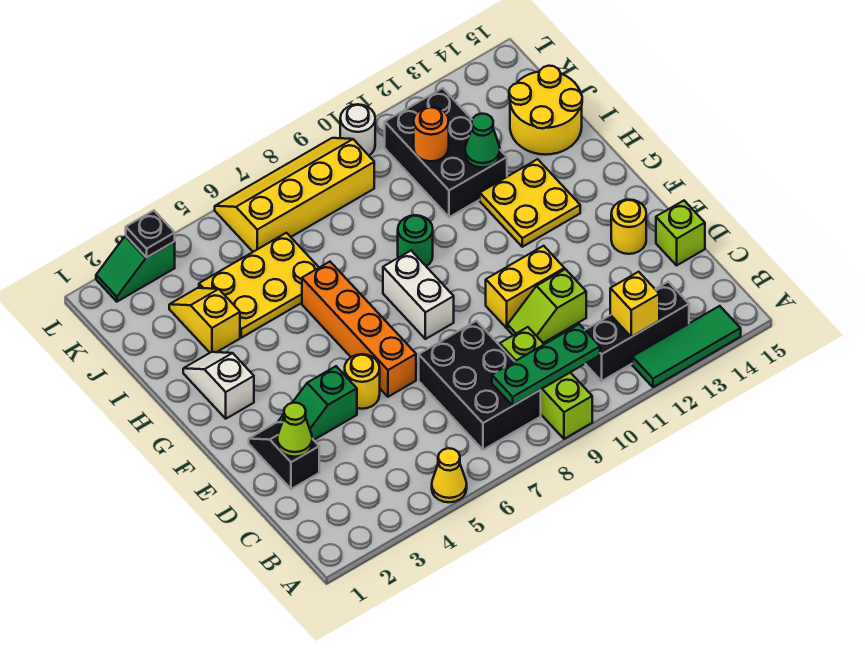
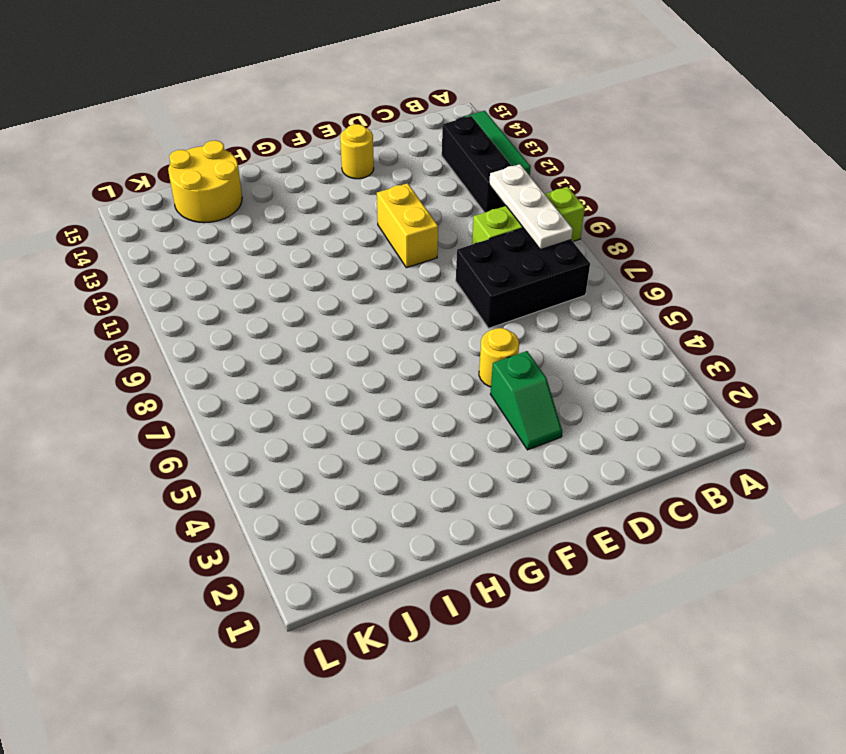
white 1x3 plate [489,164,573,250] -> green 1x3 plate [492,324,600,405]
none -> yellow 1x1 cone [432,448,467,502]
none -> black 1x2 slope [249,422,319,489]
none -> lime 1x2 slope [508,269,586,343]
none -> lime 1x1 brick [656,201,705,265]

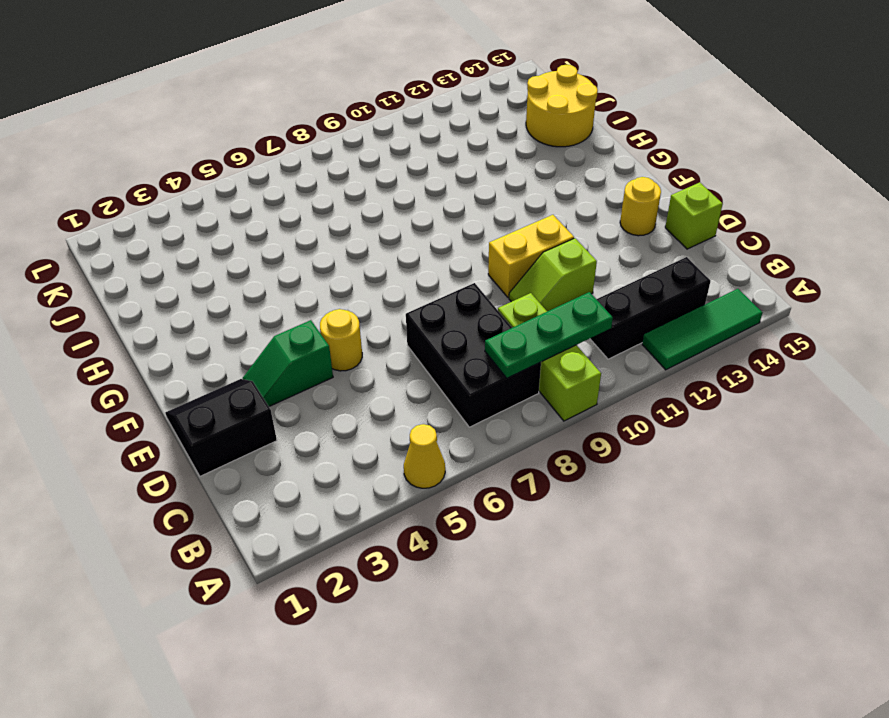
black 2x2 slope [165,379,277,476] -> black 1x2 slope [249,422,319,489]
none -> orange 1x4 brick [302,262,416,397]
none -> white 1x2 brick [383,251,454,339]
none -> white 1x2 slope [183,352,254,419]
none -> yellow 2x2 plate [480,159,580,247]

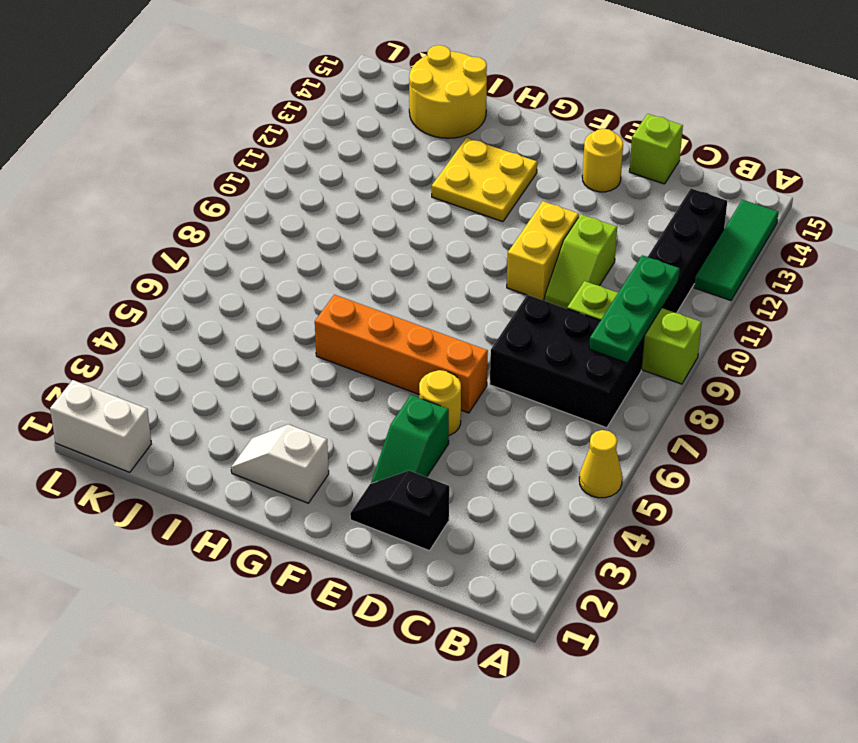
white 1x2 brick [50,380,151,472] -> white 1x2 brick moved to [383,251,454,339]
none -> green 1x1 round brick [398,215,433,266]
none -> yellow 1x2 slope [169,288,240,353]
none -> yellow 2x3 plate [199,233,319,338]
none -> black 2x3 brick [385,88,507,217]

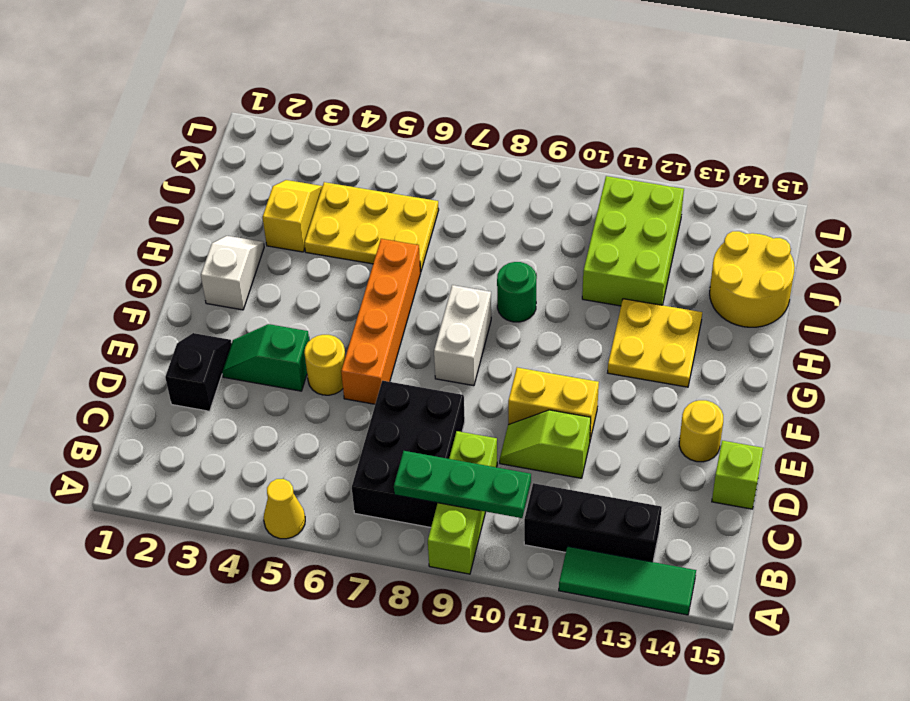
lime 2x3 brick [582,176,684,306] -> black 2x3 brick [385,88,507,217]
none -> yellow 2x4 slope [215,138,374,252]
none -> green 1x2 slope [96,236,175,302]
none -> white 1x1 round brick [340,104,375,155]
none -> yellow 1x1 brick [610,272,659,337]

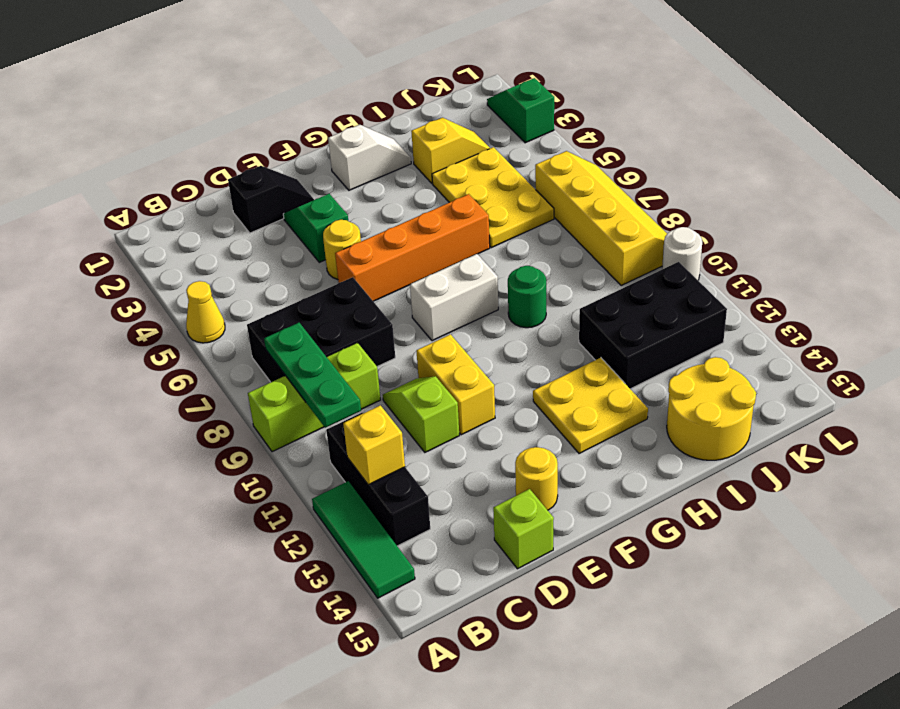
none -> lime 1x1 cone [277,403,312,457]
none -> green 1x1 cone [465,114,500,168]
none -> orange 1x1 round brick [414,107,449,161]
none -> black 1x1 plate [126,211,175,257]

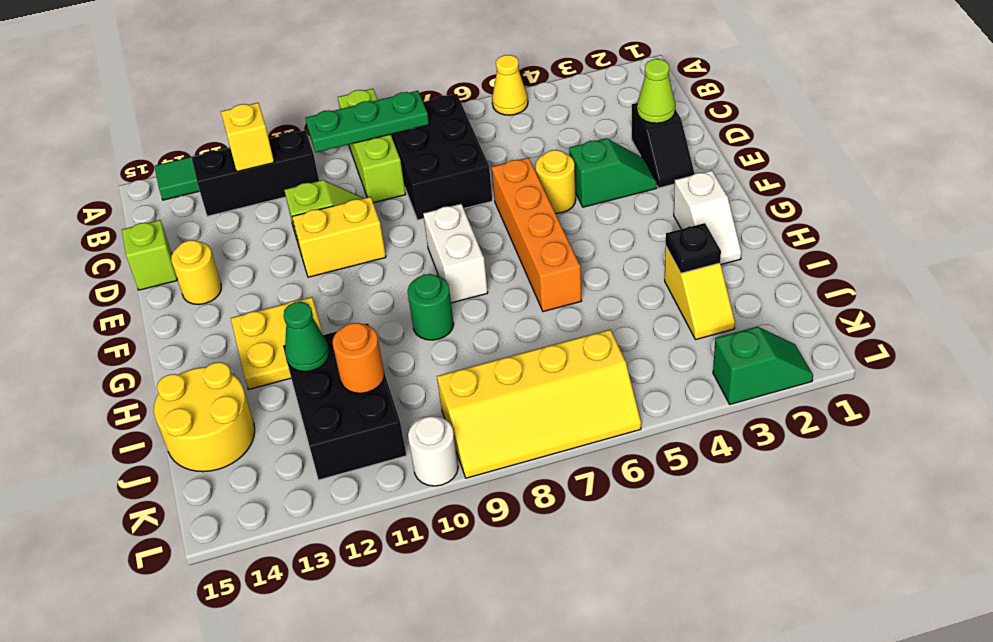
black 1x1 plate [666,223,721,273] -> black 1x1 plate moved to [126,211,175,257]
none -> yellow 2x3 plate [199,233,319,338]

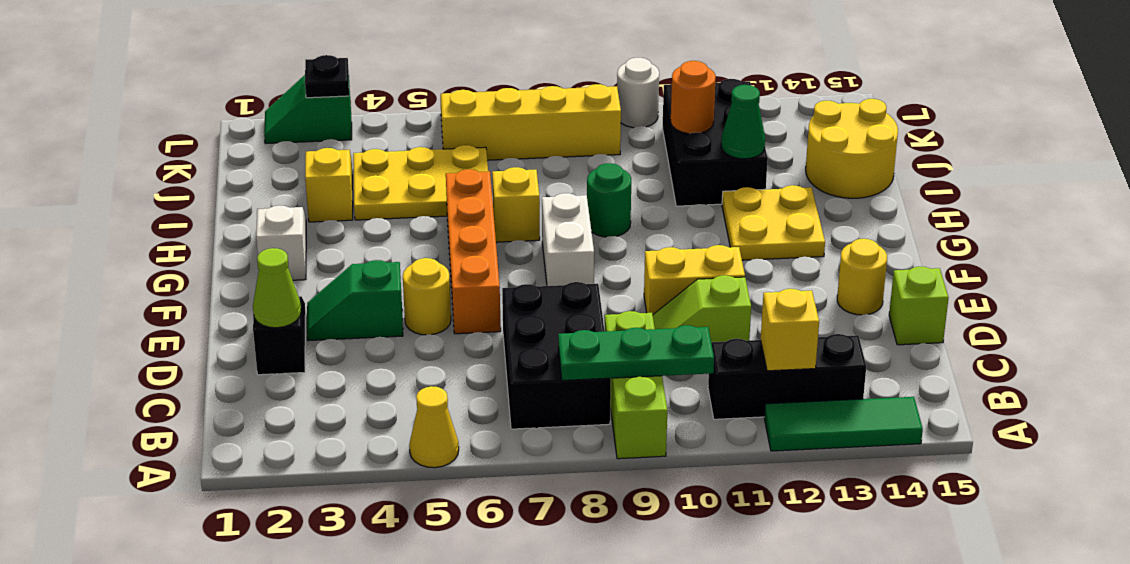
yellow 1x1 brick [492,167,540,242] -> none

